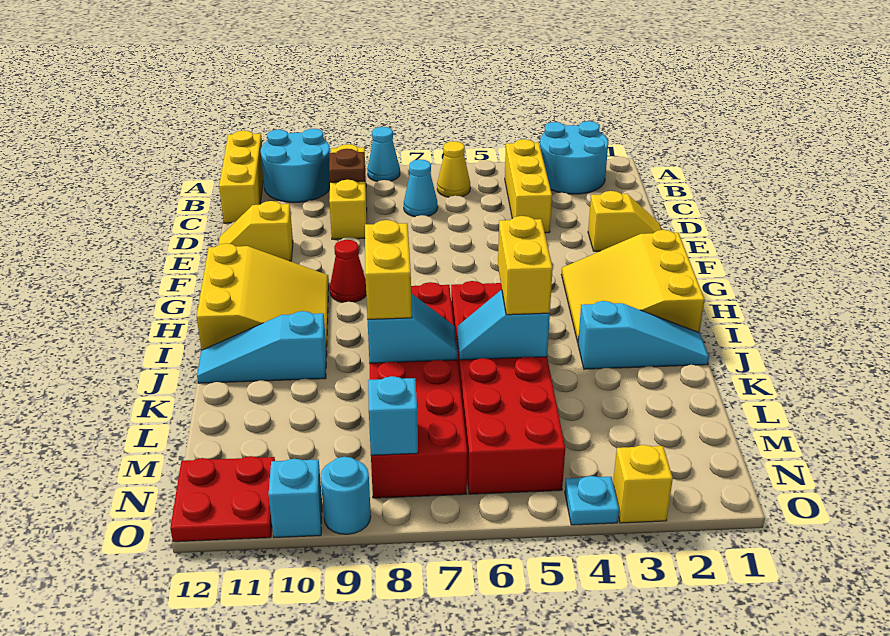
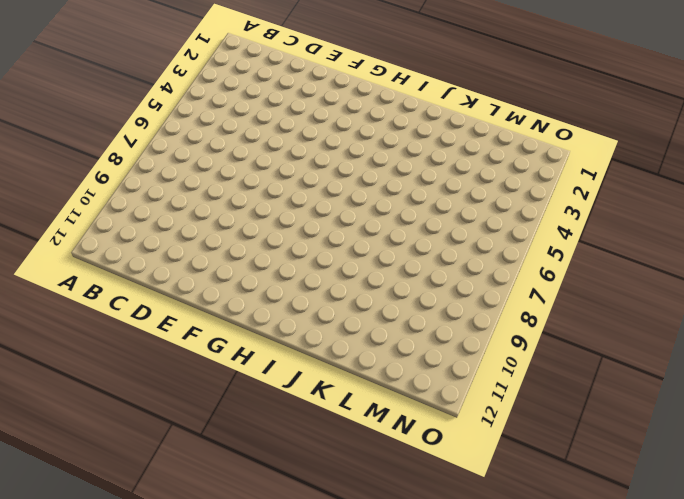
none -> cyan 2x2 round brick [540,121,608,194]
none -> cyan 1x1 cone [367,127,400,182]
none -> cyan 2x2 round brick [261,129,330,202]

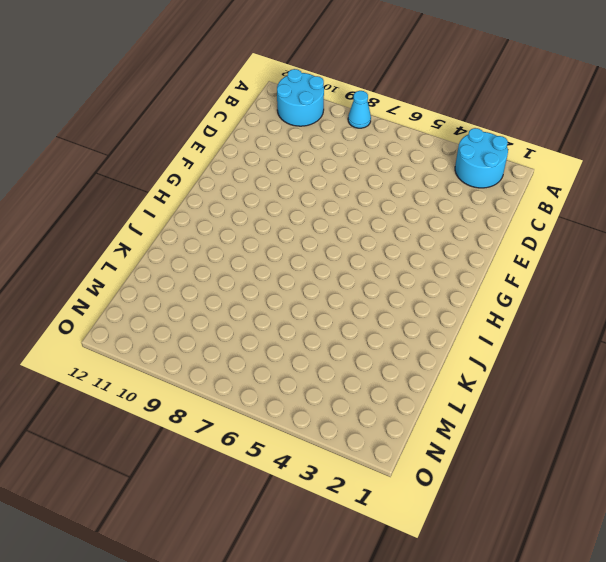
none -> yellow 1x3 brick [219,130,263,223]
none -> yellow 1x3 brick [505,139,552,233]
none -> yellow 1x1 cone [437,141,470,197]

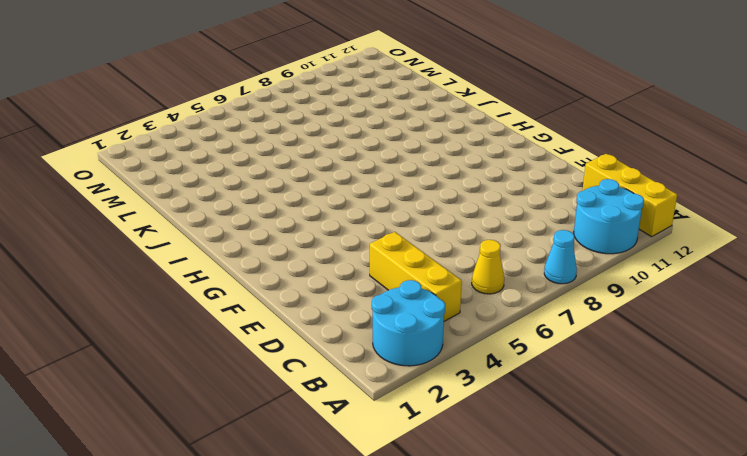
none -> yellow 1x3 brick [329,144,367,239]
none -> cyan 1x1 cone [404,159,438,217]
none -> yellow 1x2 slope [588,191,662,251]

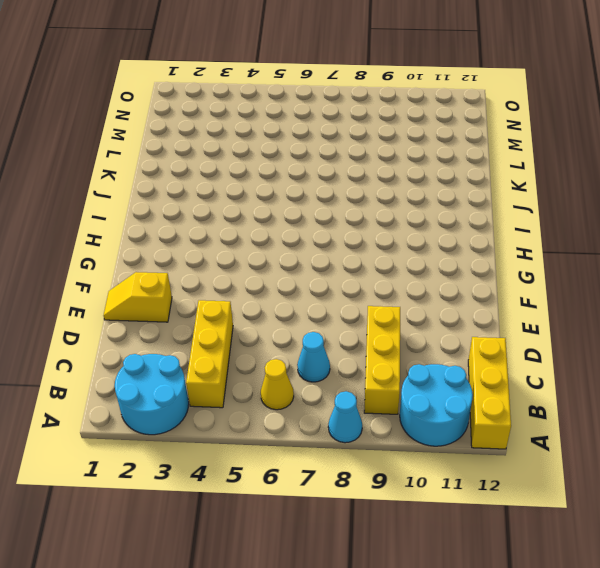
none -> yellow 1x2 slope [218,201,293,261]
none -> yellow 3x3 slope [562,230,704,342]
none -> red 1x1 cone [330,240,366,303]

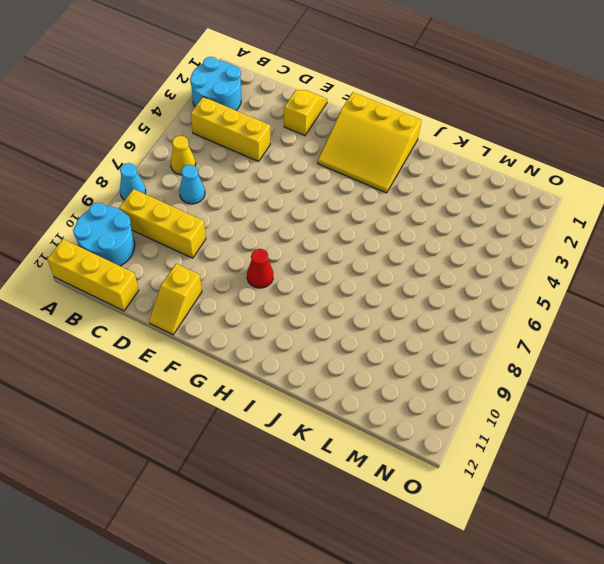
none -> yellow 3x3 slope [197,243,329,352]
none -> red 2x6 brick [451,281,565,494]
none -> red 2x6 brick [369,282,467,498]

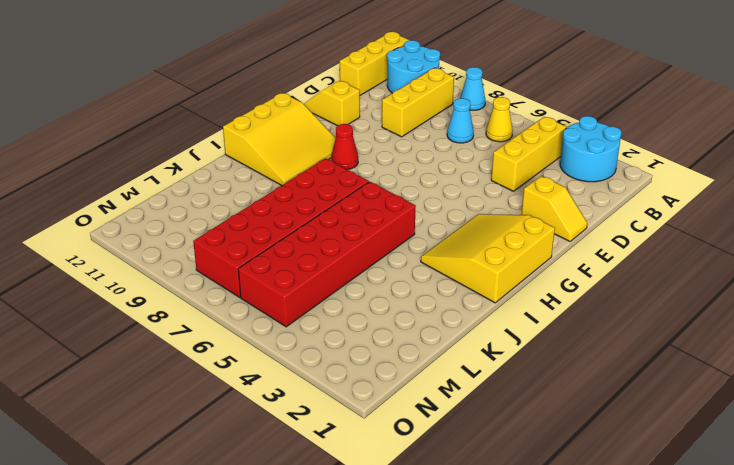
none -> cyan 1x3 slope [578,301,709,369]
none -> cyan 1x3 slope [197,311,327,383]
none -> red 2x2 plate [170,456,275,542]

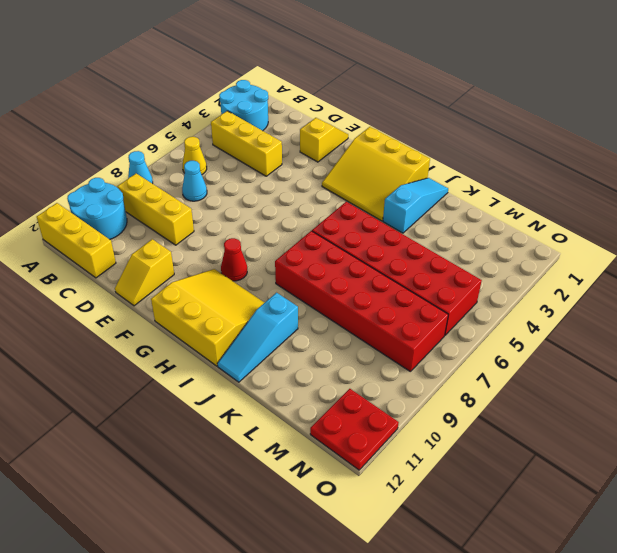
none -> yellow 1x1 brick [613,445,673,523]
none -> cyan 1x1 plate [565,476,619,525]
none -> cyan 1x1 round brick [321,457,371,534]

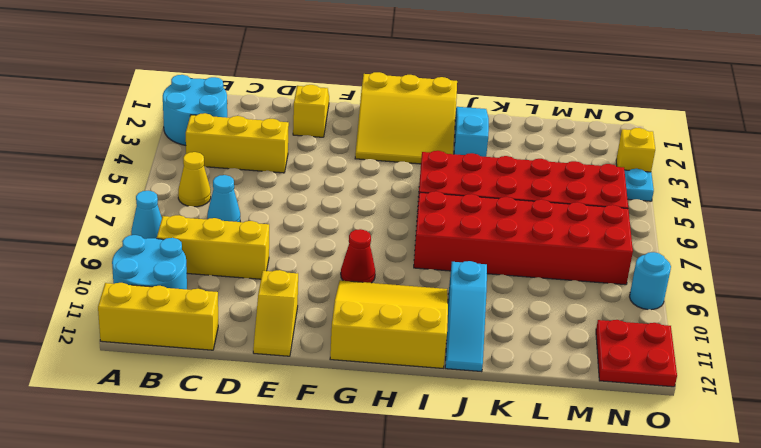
none -> cyan 1x1 brick [269,459,322,537]
none -> brown 1x1 plate [329,149,365,182]
none -> cyan 1x2 slope [457,290,550,360]

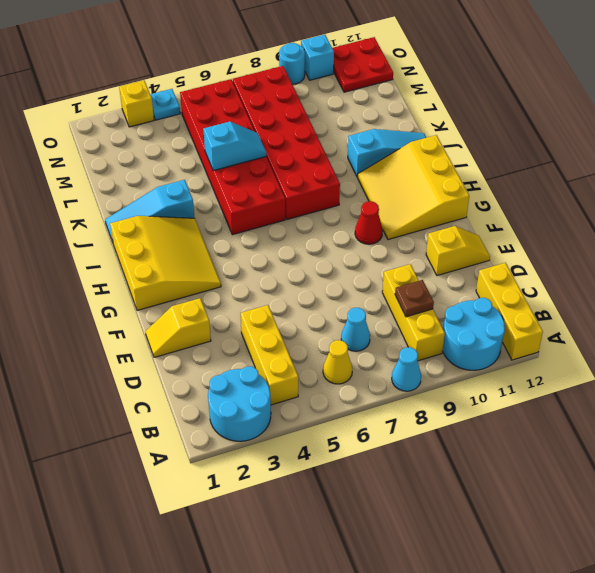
none -> cyan 1x2 slope [367,293,458,363]
none -> cyan 1x1 brick [368,376,418,455]
none -> yellow 1x2 brick [498,216,553,315]

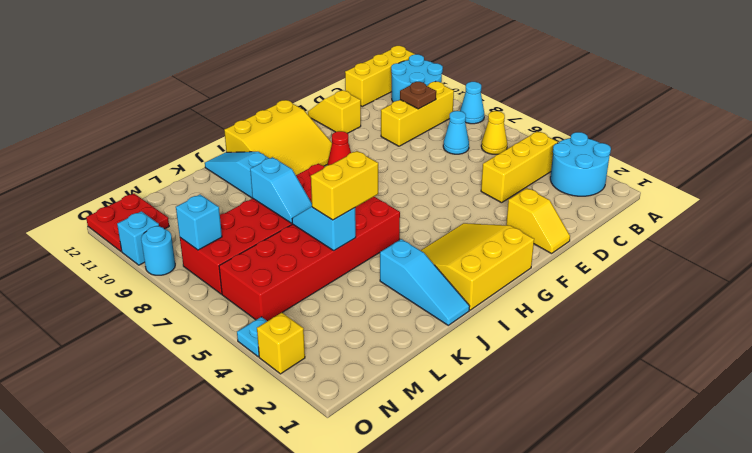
none -> yellow 1x2 brick [365,220,412,319]

